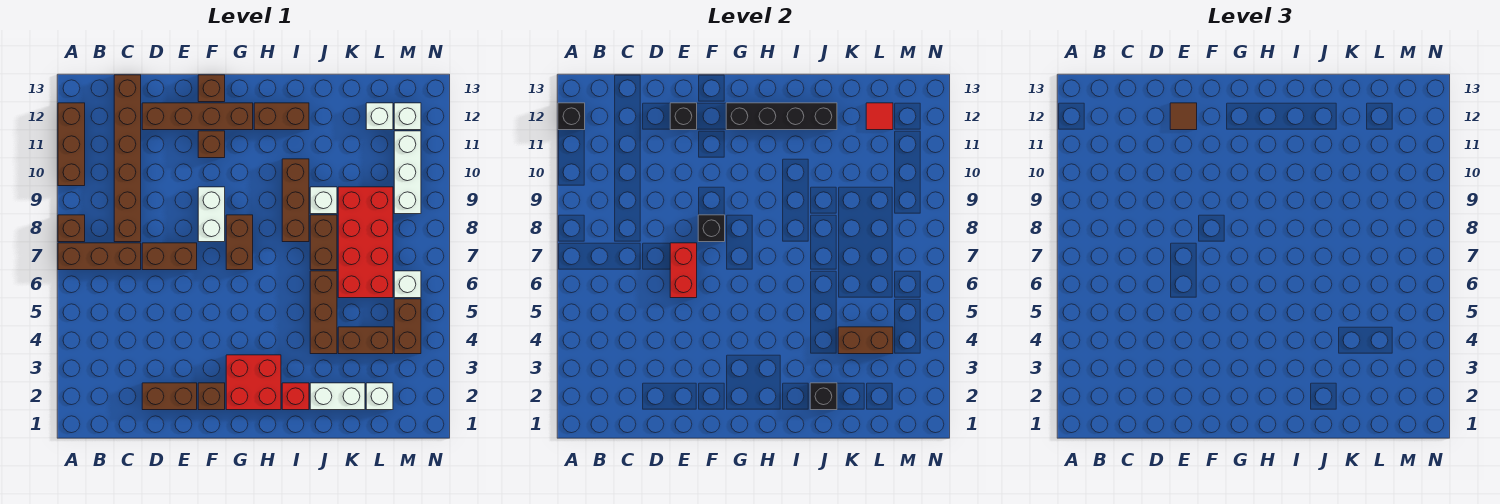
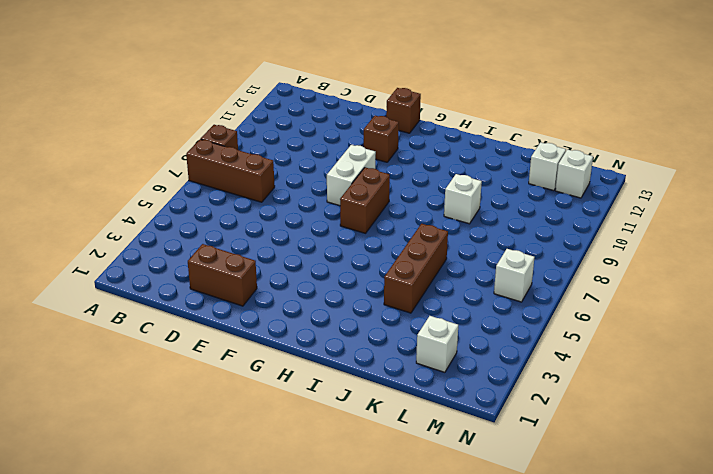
none -> brown 1x3 brick [58,103,85,186]
none -> brown 1x6 brick [114,75,141,242]
none -> brown 1x2 brick [142,243,197,270]
none -> brown 1x4 brick [142,103,253,130]

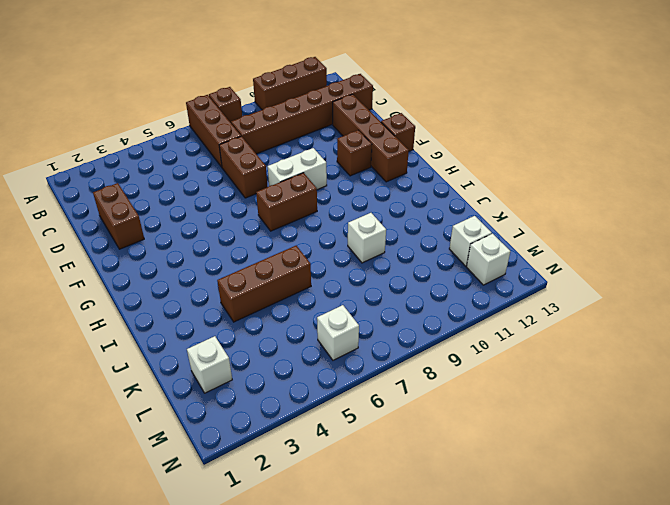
none -> brown 1x1 brick [198,383,225,410]
none -> red 2x2 brick [226,355,281,410]
none -> brown 1x2 brick [254,103,309,130]
none -> red 1x1 brick [282,383,309,410]

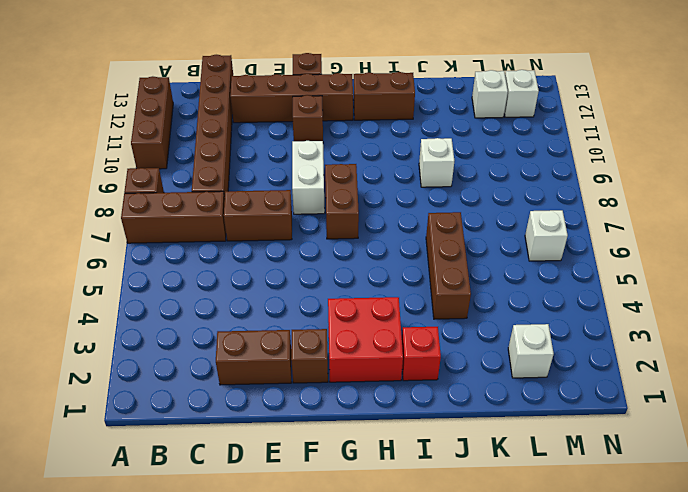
none -> brown 1x3 brick [282,159,309,242]
none -> white 1x2 brick [310,383,365,410]
none -> brown 1x2 brick [310,215,337,270]
none -> brown 1x2 brick [338,327,393,354]

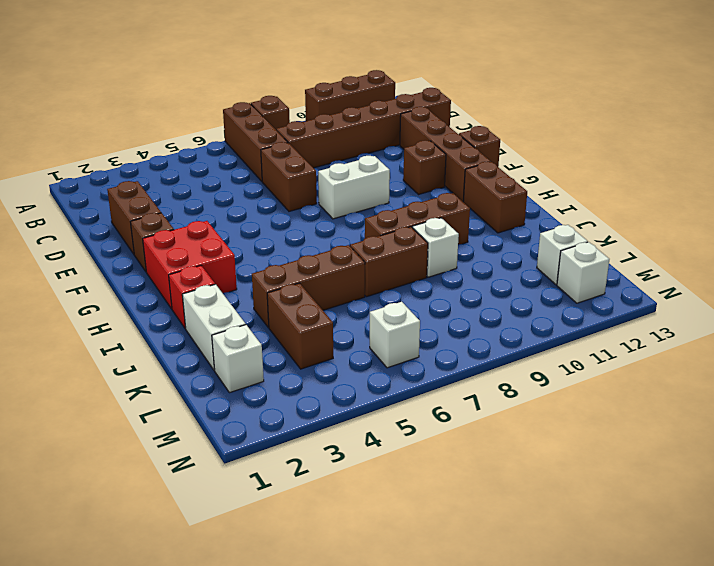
none -> brown 1x2 brick [226,215,253,270]
none -> red 2x4 brick [338,187,393,298]
none -> brown 1x2 brick [394,299,421,354]
none -> white 1x3 brick [394,131,421,214]

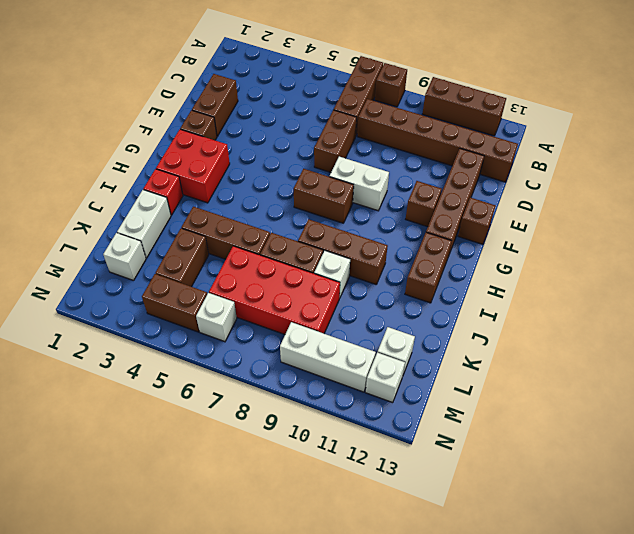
none -> black 1x1 brick [558,103,585,130]
none -> red 1x2 brick [670,243,697,298]
none -> black 1x1 brick [670,103,697,130]
none -> black 1x1 brick [698,215,725,242]

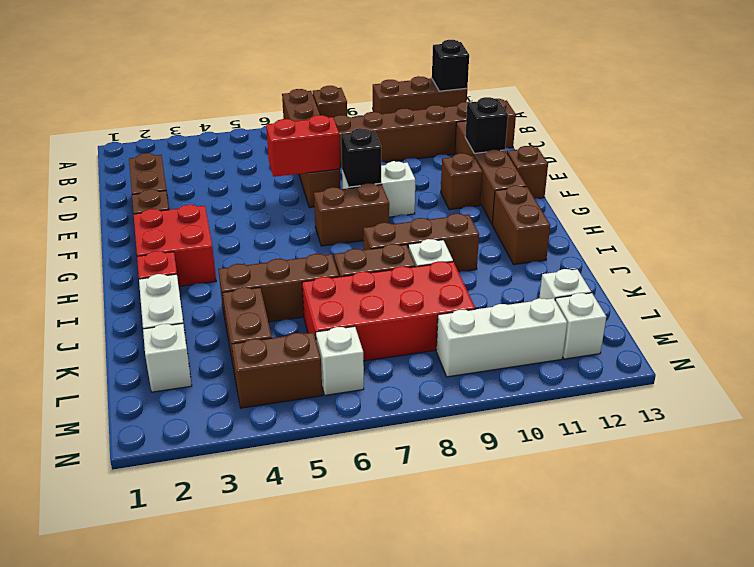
none -> black 1x4 brick [726,103,837,130]
none -> black 1x1 brick [810,383,837,410]
none -> brown 1x2 brick [838,327,893,354]
none -> red 1x1 tile [866,103,893,130]

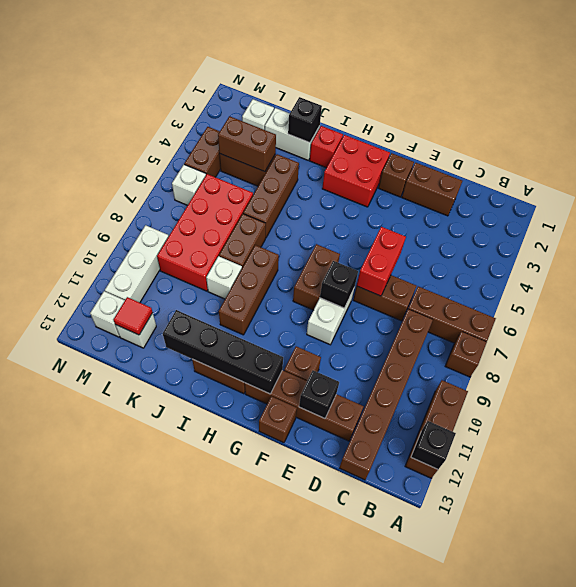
none -> brown 1x1 tile [1170,103,1197,130]

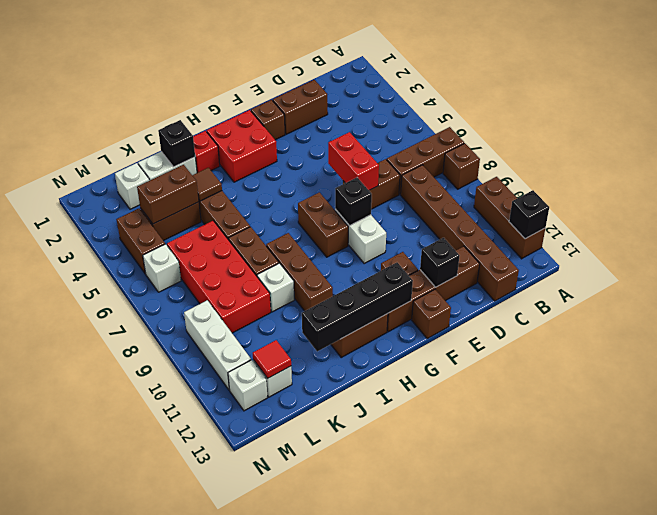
brown 1x1 tile [192,168,222,201] -> brown 1x1 tile moved to [1170,103,1197,130]

